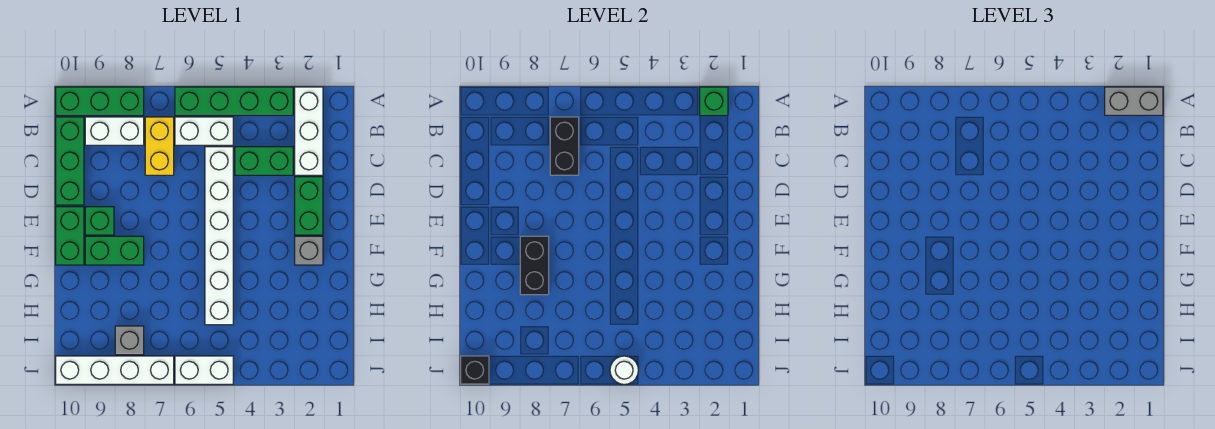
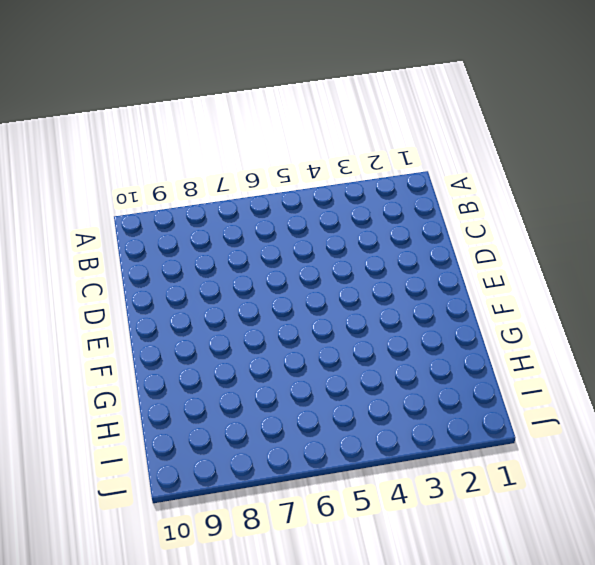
none -> white 1x3 brick [295,87,323,175]
none -> green 1x4 brick [175,87,293,115]
none -> green 1x3 brick [56,87,144,115]

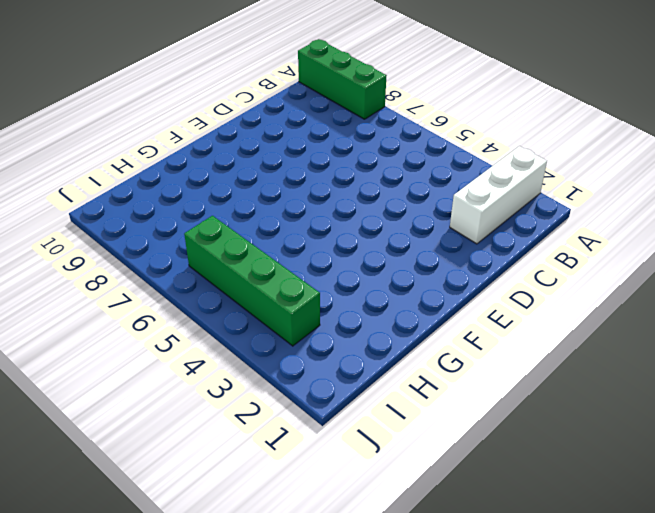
green 1x4 brick [184,216,320,346] -> green 1x4 brick moved to [175,87,293,115]
none -> white 1x2 brick [175,117,233,145]
none -> yellow 1x2 brick [145,117,174,175]
none -> white 1x2 brick [85,117,144,145]

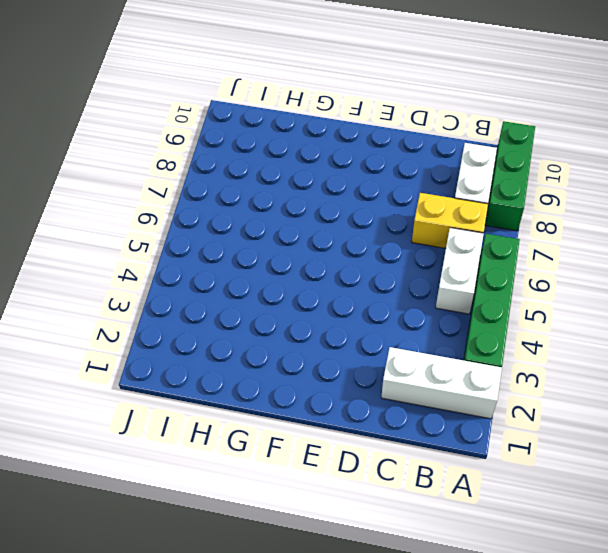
none -> green 1x3 brick [56,117,84,205]
none -> green 1x2 brick [235,147,293,175]
none -> white 1x6 brick [205,147,233,325]

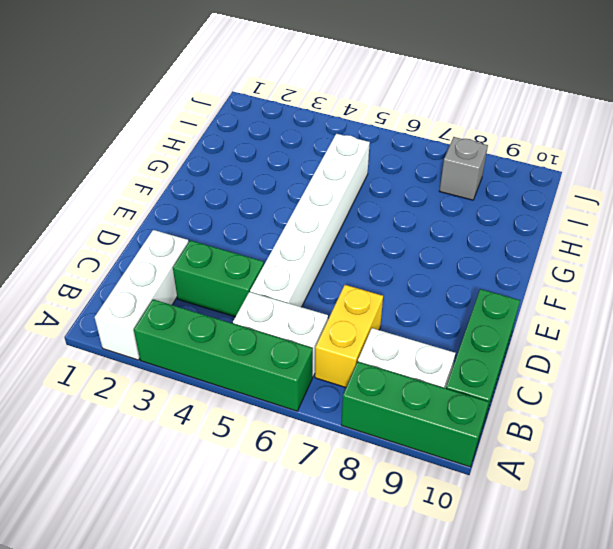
none -> green 1x2 brick [295,177,323,235]
none -> green 1x1 brick [85,207,114,235]
none -> green 1x2 brick [56,207,84,265]

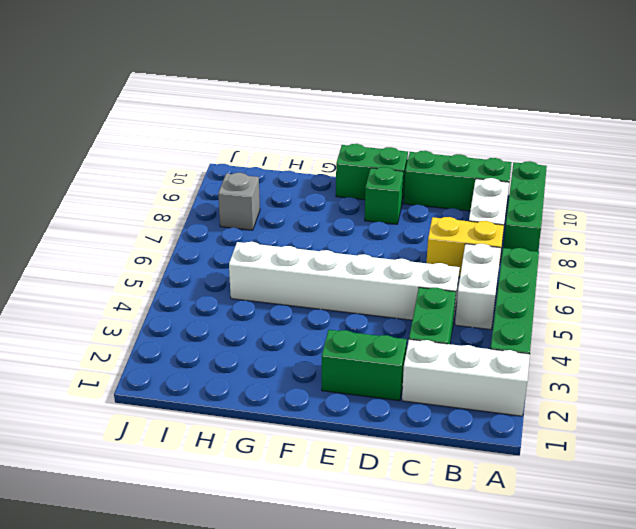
none -> grey 1x1 brick [295,236,323,265]
none -> green 1x2 brick [85,236,144,265]
none -> white 1x2 brick [175,356,233,384]

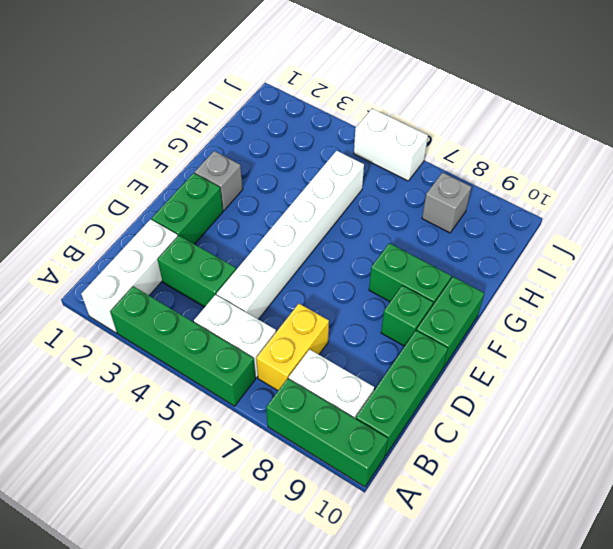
none -> white 1x4 brick [56,356,174,384]
none -> green 1x1 brick [700,87,728,115]
none -> black 1x2 brick [550,117,579,175]

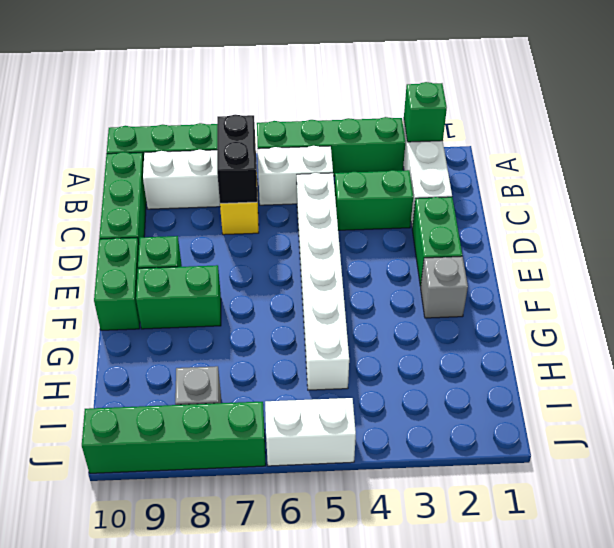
green 1x4 brick [82,402,266,473] -> white 1x4 brick [56,356,174,384]
none -> black 1x2 brick [520,236,549,295]
none -> white 1x1 round brick [610,356,638,384]
none -> black 1x1 brick [461,356,489,384]

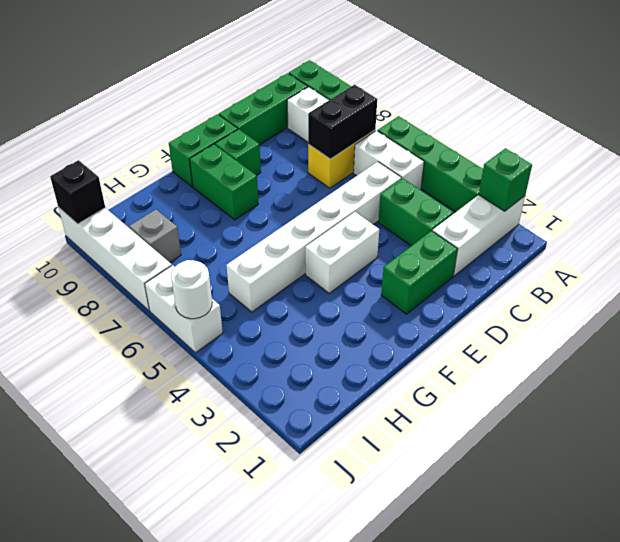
white 1x2 brick [305,212,379,293] -> none
none -> grey 1x1 brick [295,236,323,265]
none -> black 1x2 brick [520,236,549,295]
none -> grey 1x2 brick [1105,87,1163,115]

